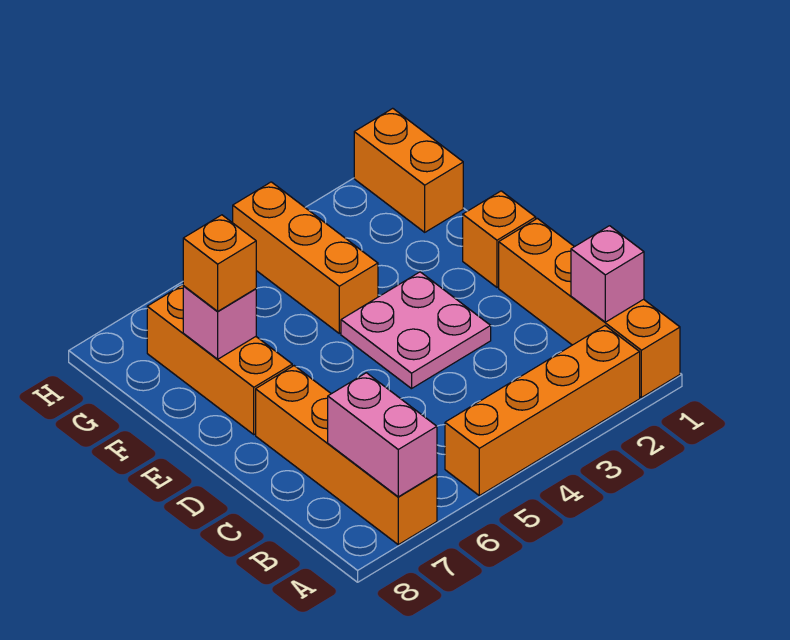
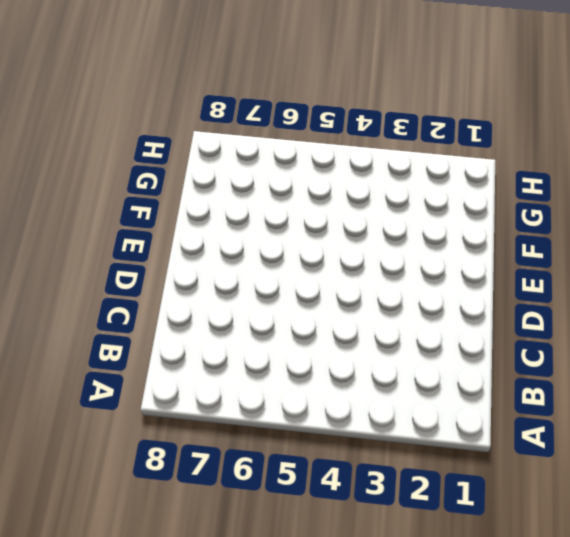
none -> orange 1x4 brick [499,218,680,398]
none -> orange 1x4 brick [445,326,640,496]
none -> orange 1x4 brick [256,366,437,545]

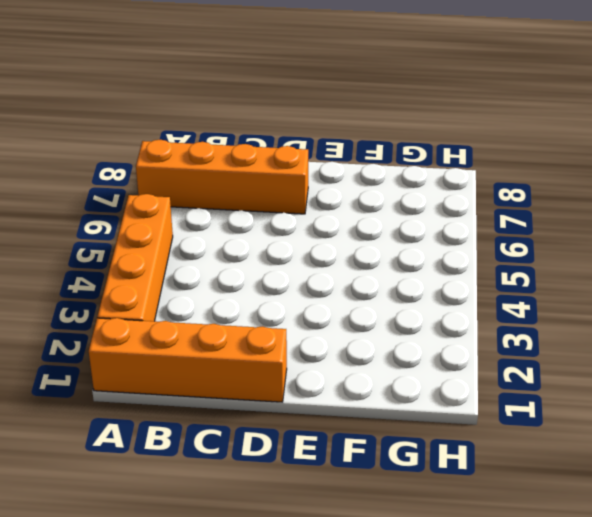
none -> pink 2x2 plate [341,272,491,389]
none -> orange 1x1 brick [463,191,536,287]
none -> orange 1x3 brick [147,285,292,434]

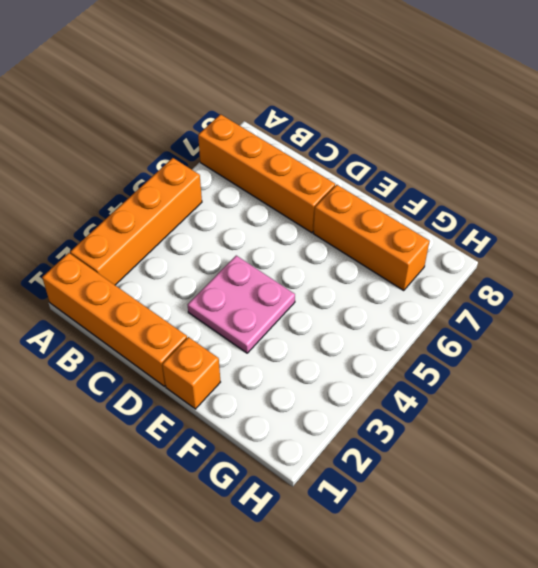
none -> orange 1x3 brick [233,182,378,333]
none -> orange 1x2 brick [354,108,463,232]
none -> pink 1x2 brick [328,373,437,497]

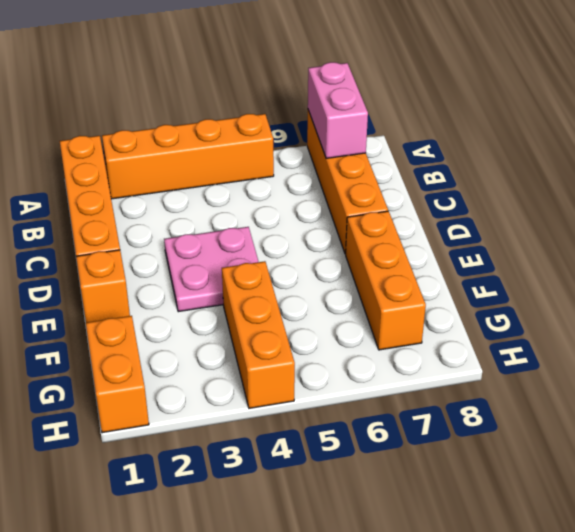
none -> pink 1x1 brick [571,226,644,322]
none -> pink 1x1 brick [183,286,256,359]
none -> orange 1x1 brick [183,215,256,311]

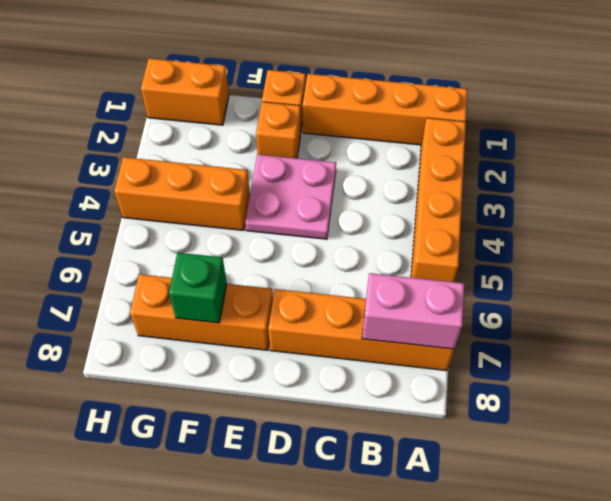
orange 1x1 brick [256,102,301,158] -> orange 1x1 brick moved to [183,215,256,311]
green 1x1 brick [169,253,227,323] -> pink 1x1 brick [183,286,256,359]
none -> pink 1x1 brick [571,226,644,322]

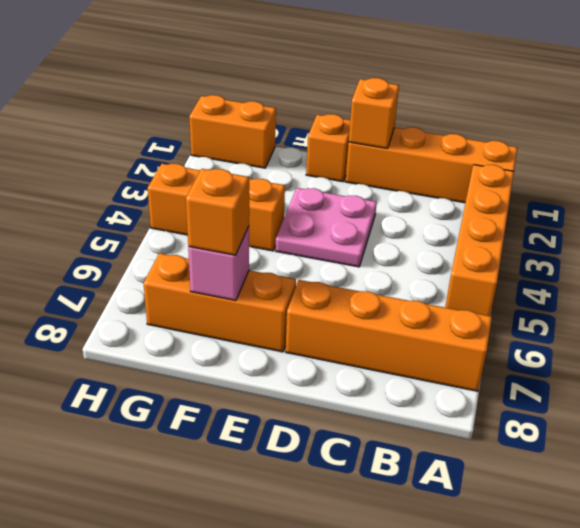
orange 1x1 brick [349,78,399,148] -> none
none -> pink 1x2 brick [328,373,437,497]
none -> pink 1x1 brick [571,226,644,322]

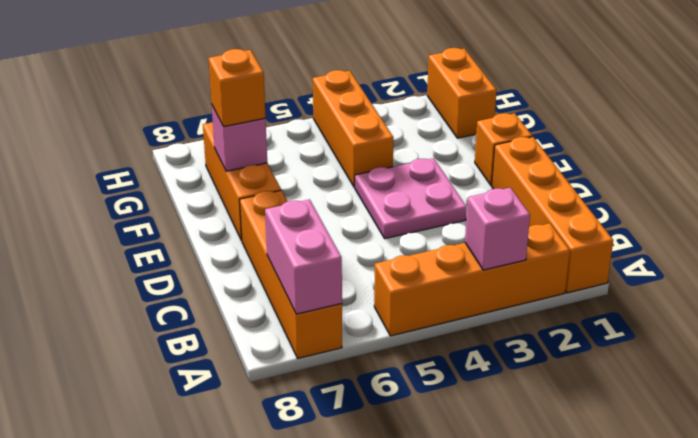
pink 1x1 brick [465,188,530,270] -> pink 1x1 brick moved to [571,226,644,322]

